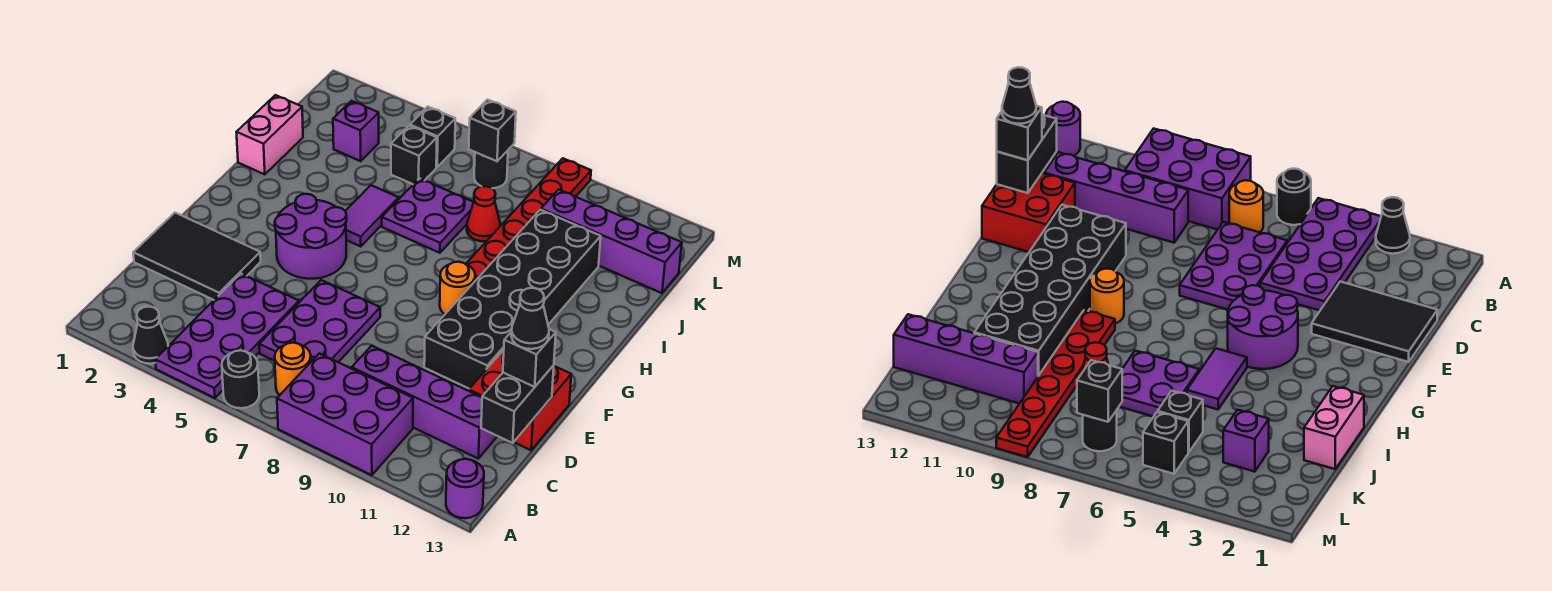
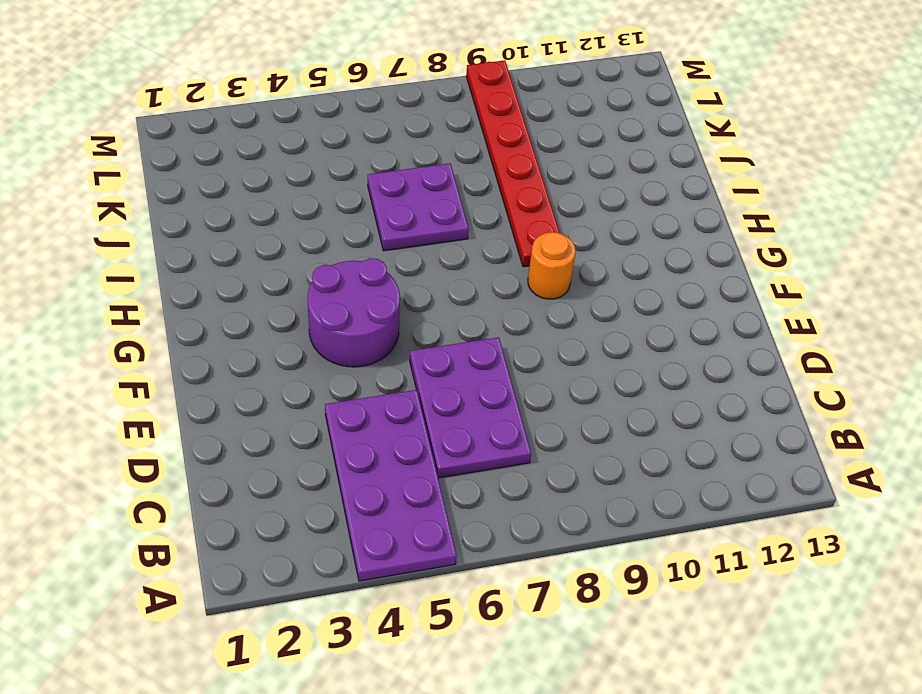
none -> black 1x1 cone [133,307,168,364]
none -> black 1x1 round brick [222,350,259,408]
none -> purple 2x3 brick [277,353,413,475]

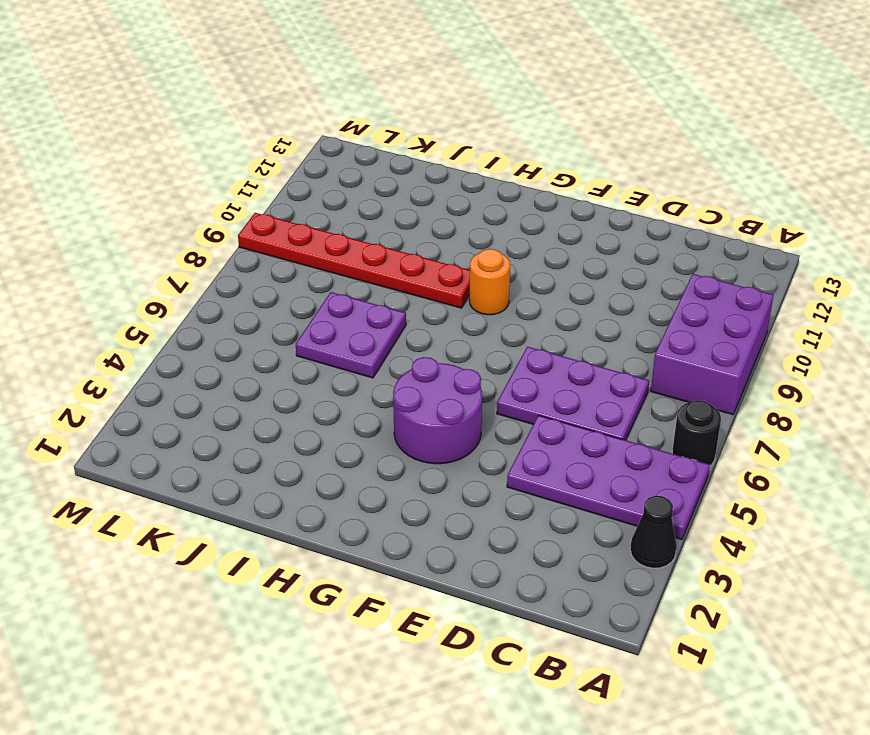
none -> purple 1x1 round brick [446,459,484,518]
none -> orange 1x1 round brick [275,343,311,395]
none -> purple 1x4 brick [352,346,497,458]

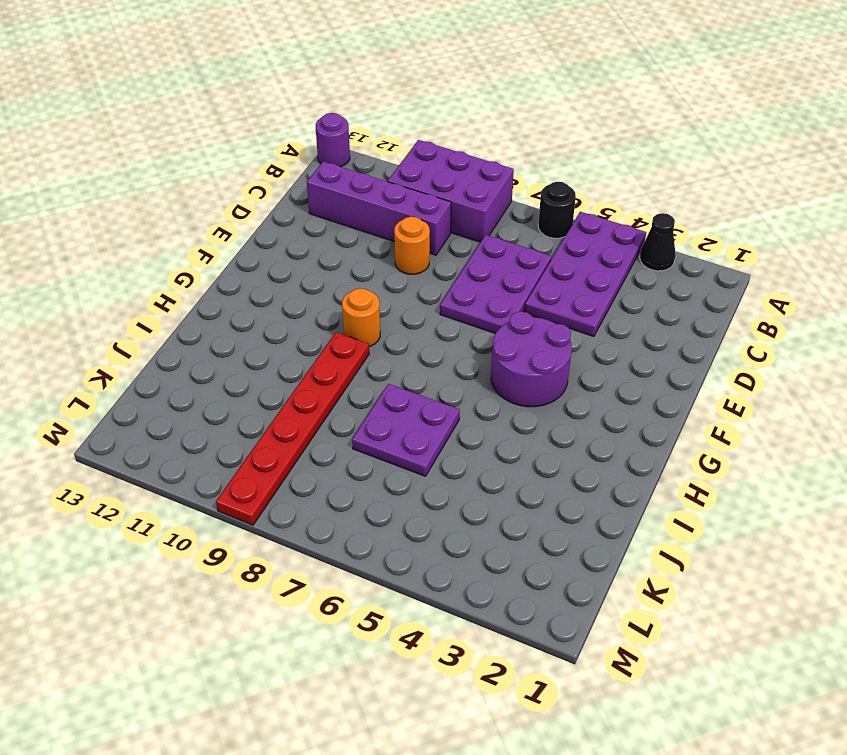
orange 1x1 round brick [394,217,430,274] -> orange 1x1 round brick moved to [275,343,311,395]
none -> black 2x3 tile [133,213,261,300]
none -> red 2x2 brick [469,350,571,450]
none -> black 2x6 brick [424,210,601,389]

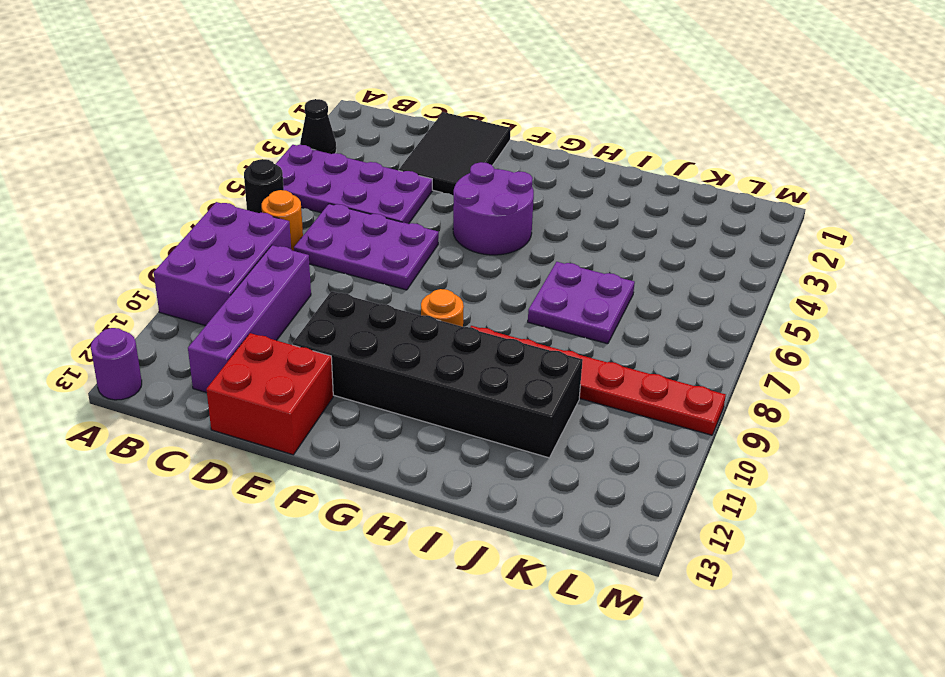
none -> purple 1x2 tile [346,185,399,247]
none -> pink 1x2 brick [236,95,303,174]
none -> red 1x1 cone [467,186,501,241]

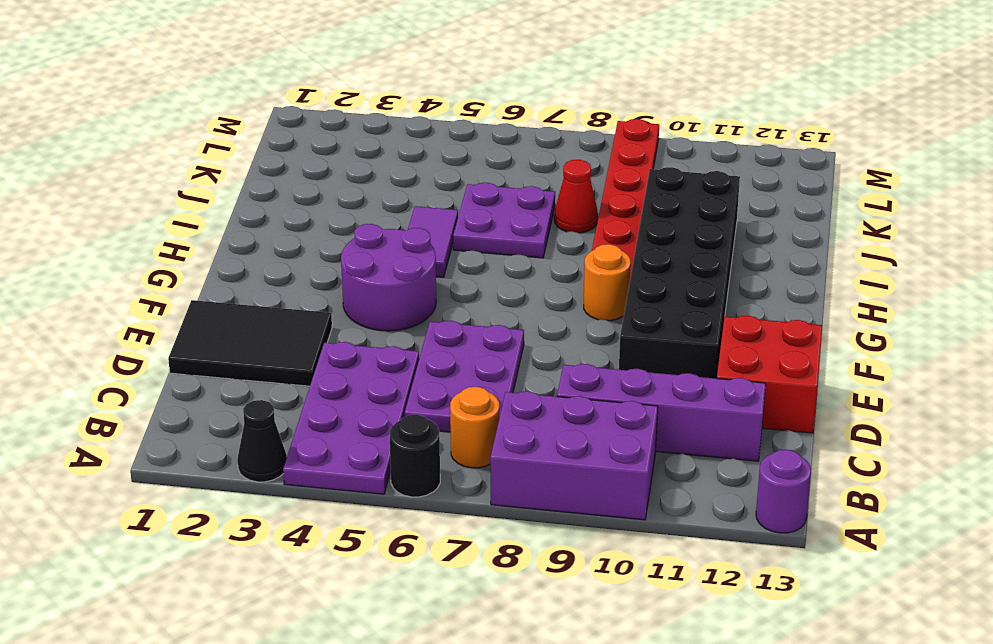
none -> pink 1x2 brick [236,95,303,174]
none -> purple 1x1 brick [333,101,379,161]
none -> black 1x1 brick [391,126,437,184]

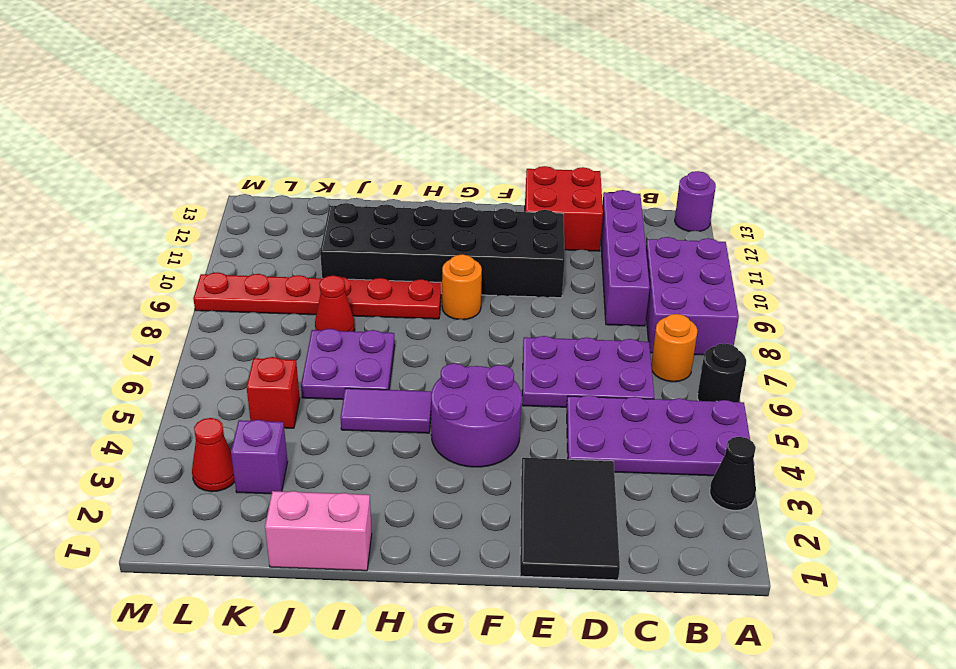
red 1x1 brick [247,357,300,428] -> black 1x1 brick [391,126,437,184]
red 1x1 cone [192,418,235,492] -> none
none -> purple 1x4 brick [541,190,682,293]
none -> black 1x1 brick [410,107,456,167]
none -> black 1x1 round brick [474,151,508,188]

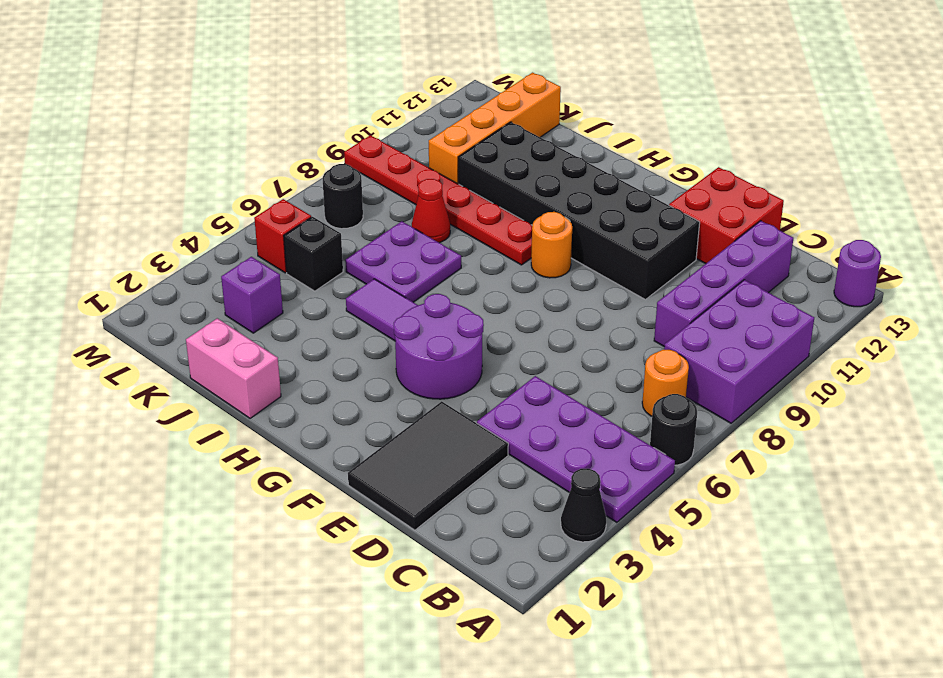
orange 1x4 brick [429,73,561,184] -> purple 1x4 brick [541,190,682,293]
red 1x1 brick [254,199,311,273] -> black 1x1 brick [410,107,456,167]
none -> purple 2x3 plate [259,280,380,362]
none -> black 1x2 brick [481,365,554,443]
none -> black 1x1 brick [469,100,516,161]

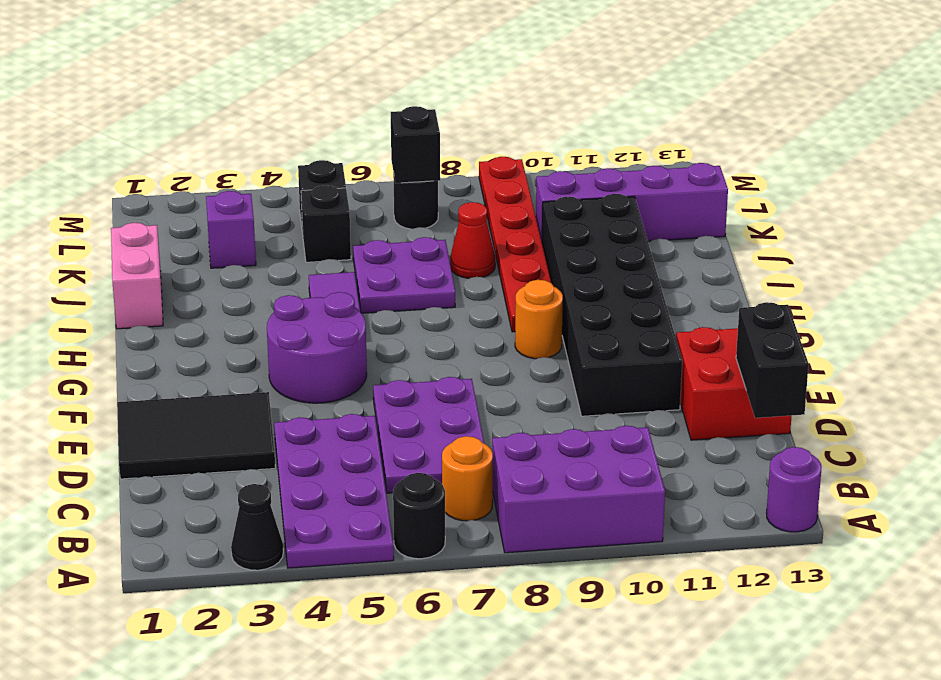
none -> purple 1x4 brick [352,346,497,458]
none -> black 1x1 brick [503,329,556,387]
none -> black 1x1 cone [511,288,549,349]

